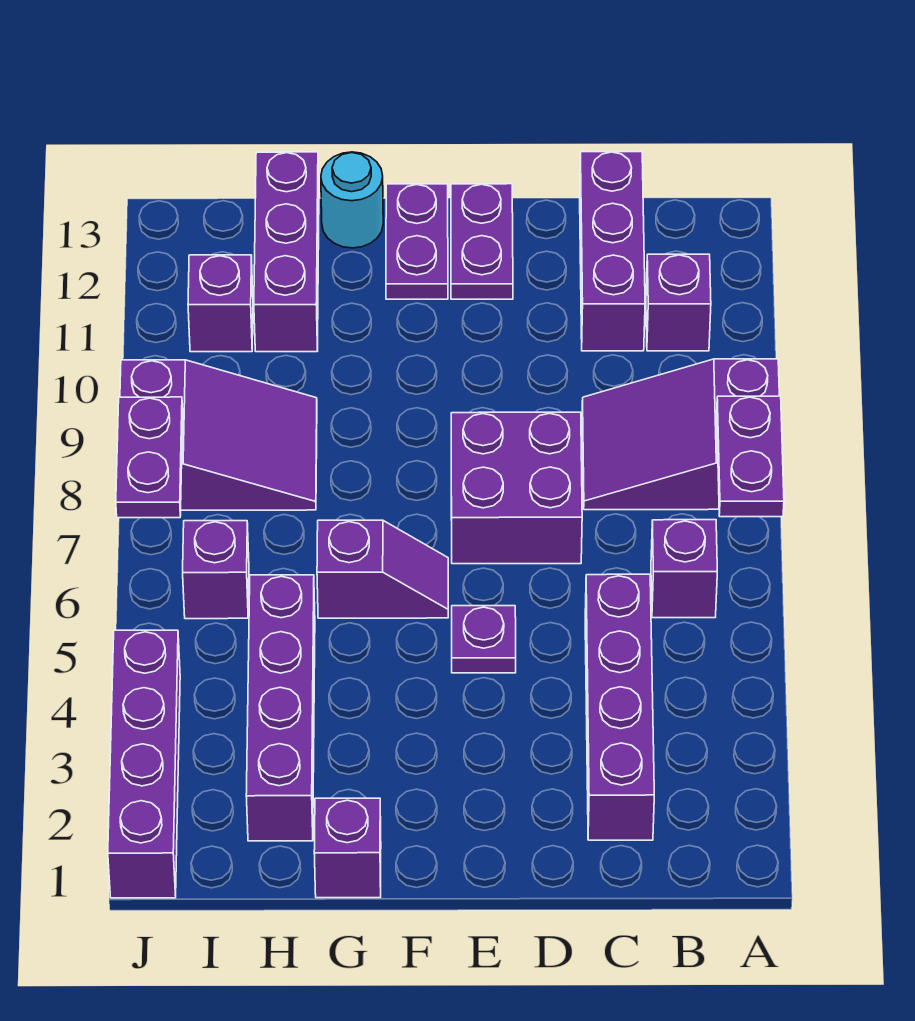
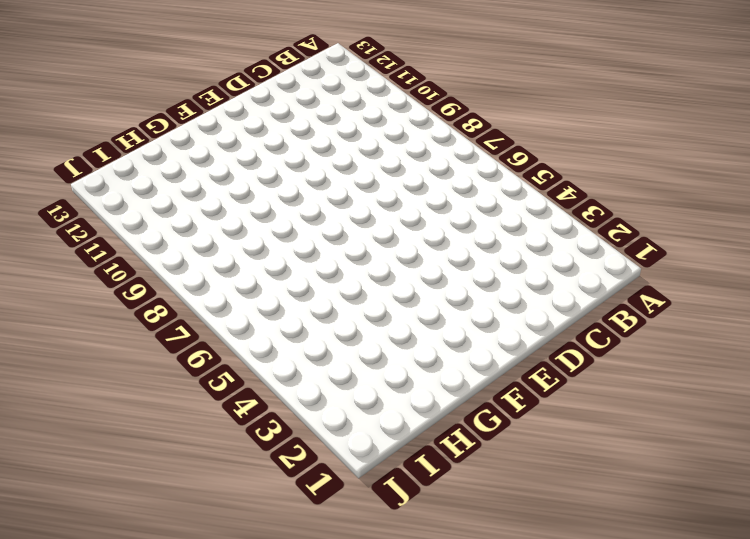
none -> purple 2x3 slope [582,359,779,510]
none -> purple 1x1 brick [651,520,717,618]
none -> purple 1x1 brick [646,254,711,351]

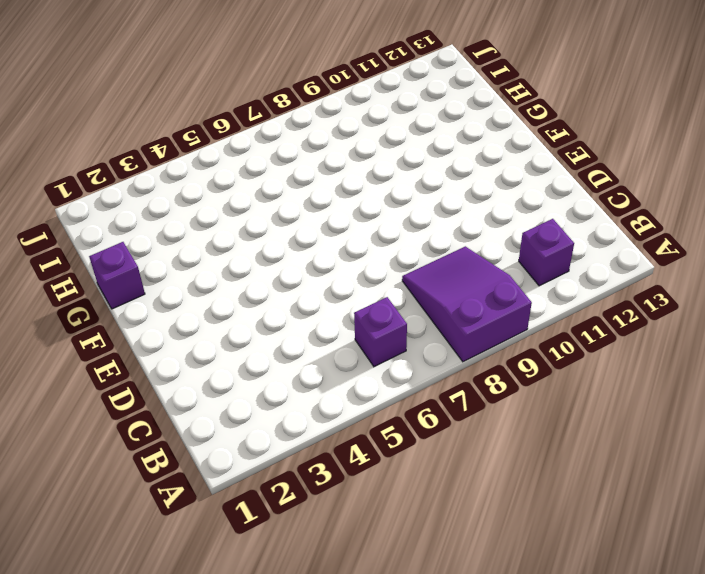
none -> purple 1x4 brick [585,574,654,840]
none -> purple 1x3 brick [580,152,645,351]
none -> purple 2x2 brick [451,412,582,564]

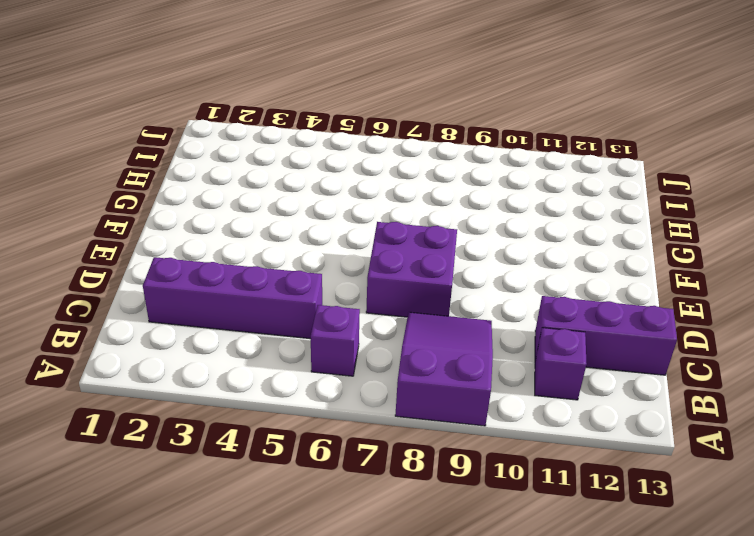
none -> purple 1x1 plate [452,606,516,673]
none -> purple 1x2 plate [451,184,513,299]
none -> purple 1x2 slope [317,520,448,618]

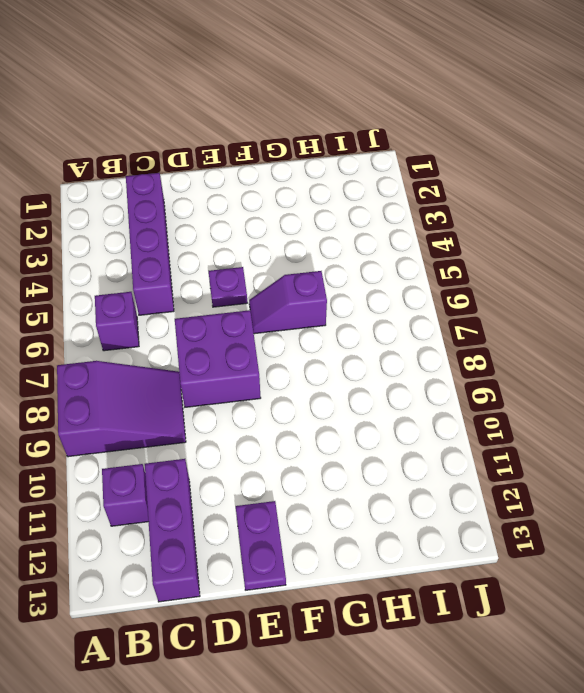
none -> purple 1x2 plate [386,184,448,299]
none -> purple 1x1 brick [314,798,381,898]
none -> cyan 1x1 round brick [321,152,383,248]

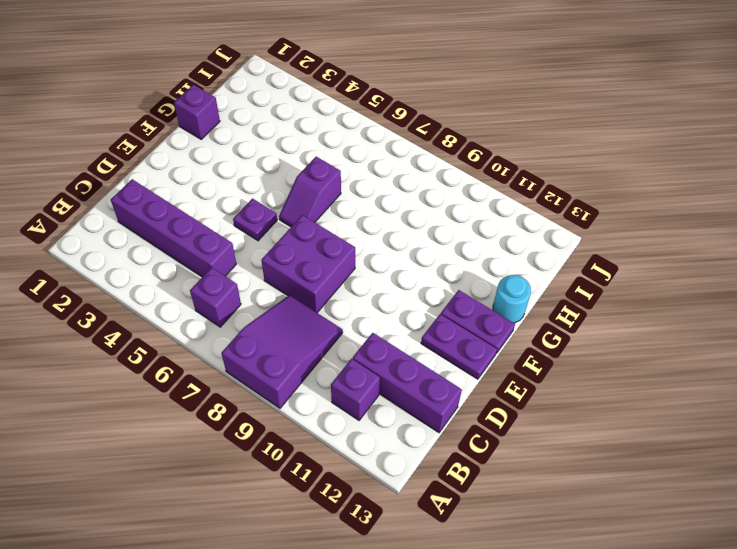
none -> purple 1x4 brick [246,575,315,841]
none -> purple 2x3 slope [120,360,317,510]
none -> purple 1x3 brick [254,152,319,352]

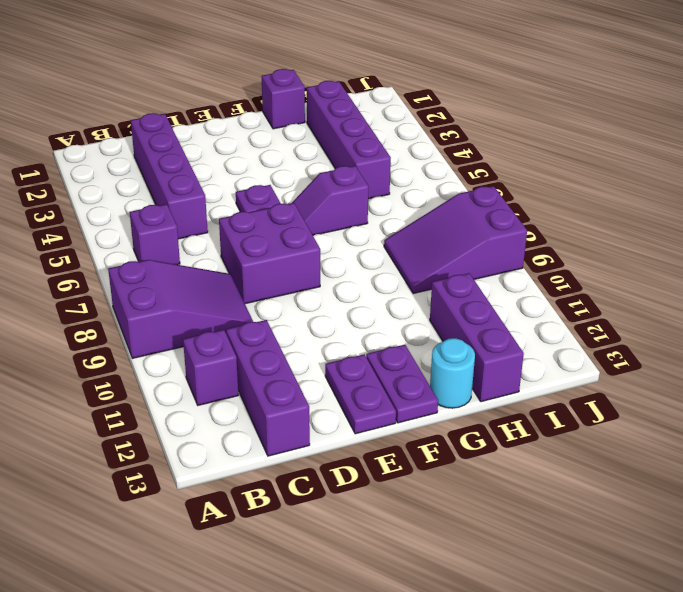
none -> purple 1x1 brick [183,521,249,619]
none -> purple 1x1 brick [188,255,253,352]
none -> purple 1x4 brick [108,630,180,898]

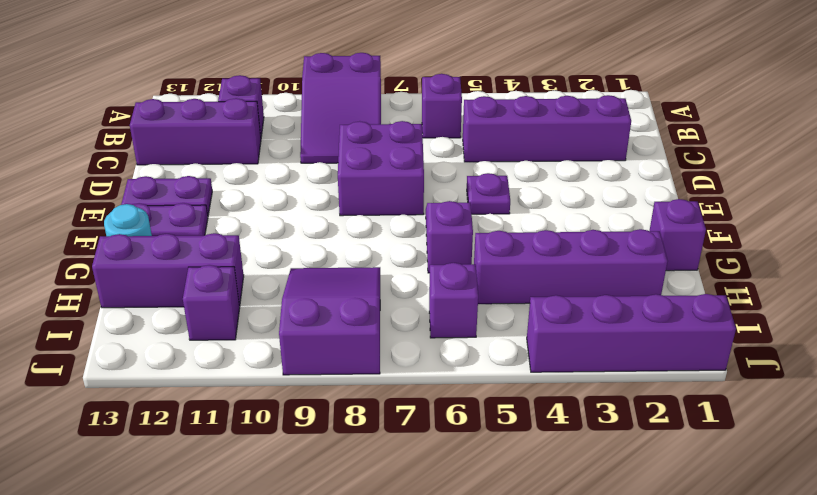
none -> purple 1x2 plate [717,396,784,517]
none -> purple 1x2 plate [116,397,183,518]

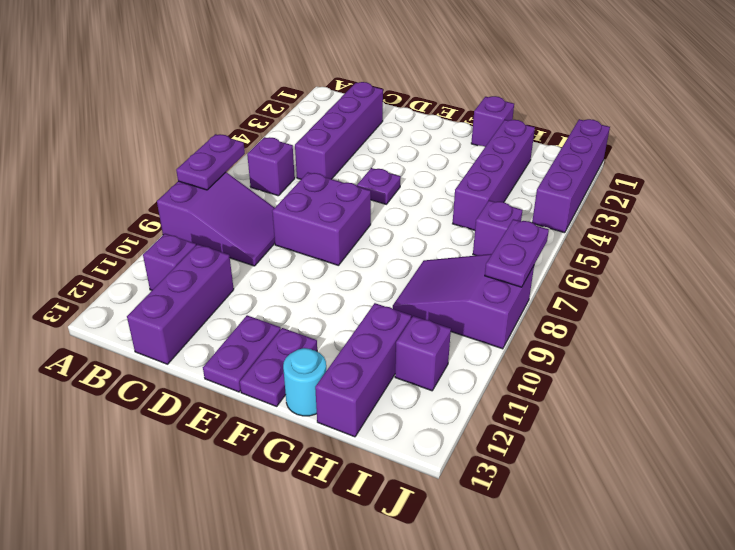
none -> purple 1x2 slope [317,520,448,618]

